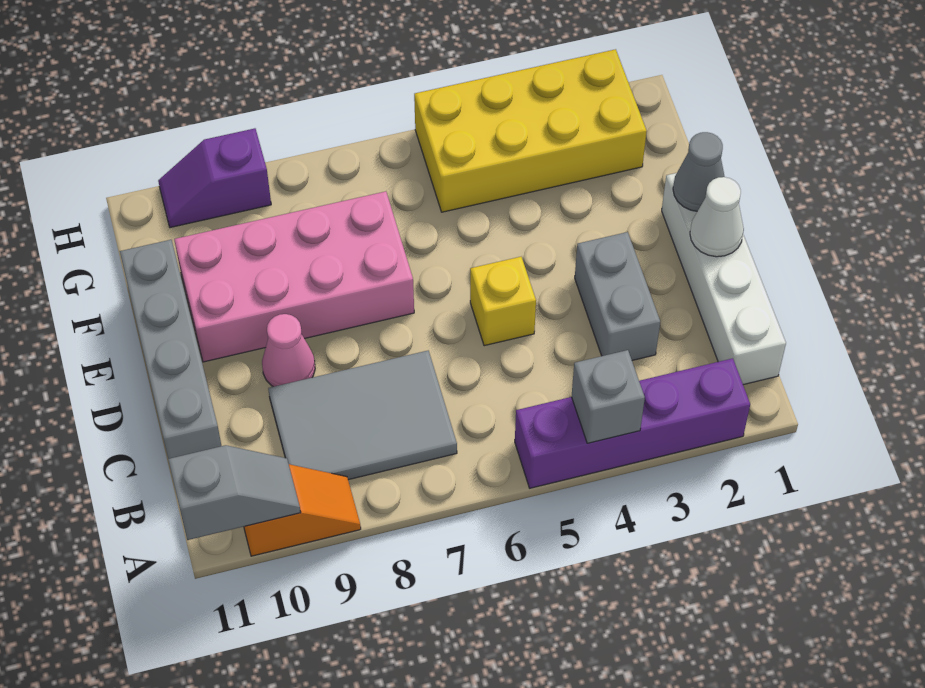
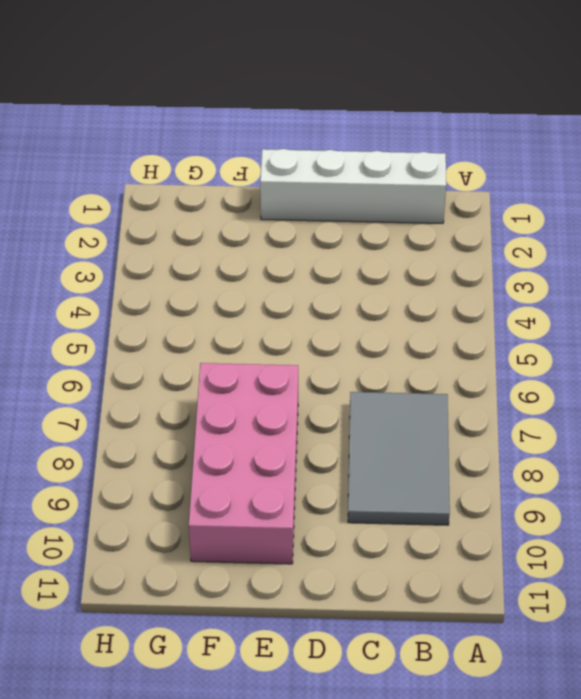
none -> purple 1x4 brick [515,358,750,488]
none -> orange 1x2 slope [244,464,361,556]
none -> grey 1x2 brick [575,232,660,360]

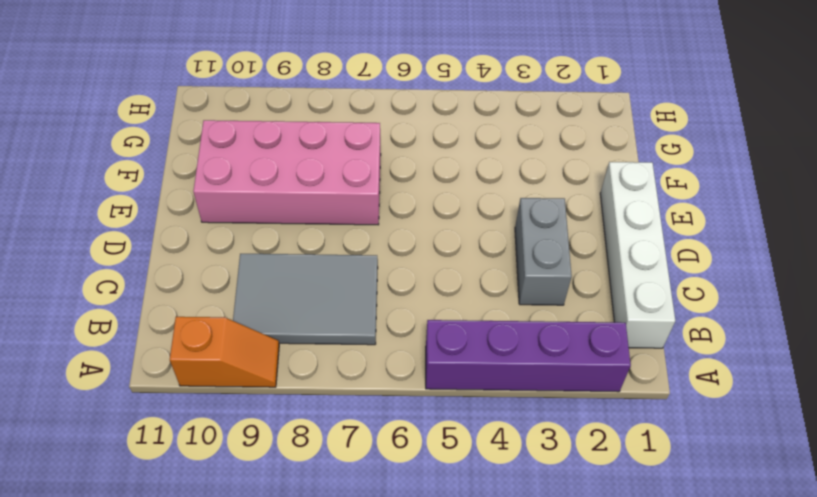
none -> grey 1x4 brick [120,240,221,459]
none -> yellow 1x1 brick [470,257,536,346]
none -> pink 1x1 cone [262,314,315,387]

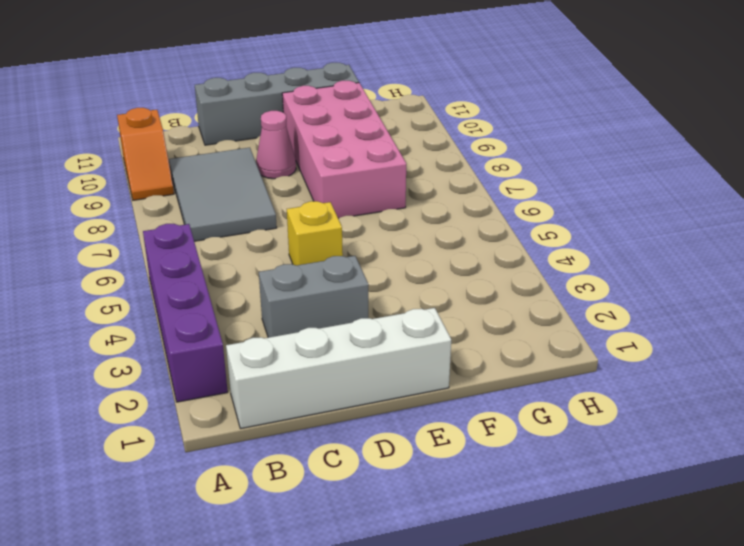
none -> yellow 2x4 brick [414,49,647,212]
none -> purple 1x2 slope [158,128,271,228]
none -> grey 1x1 brick [571,350,645,443]

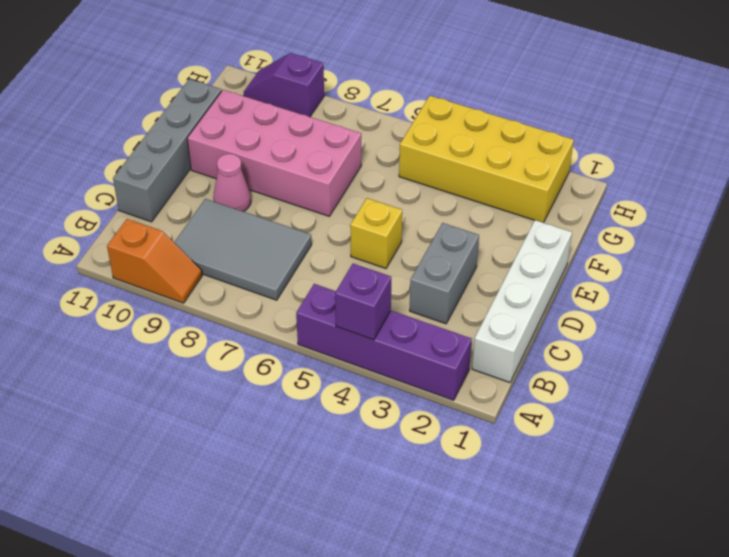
purple 1x1 brick [335,264,391,340] -> grey 1x1 brick [571,350,645,443]
none -> grey 1x2 slope [168,445,301,540]
none -> white 1x1 cone [690,177,744,257]
none -> grey 1x1 cone [673,132,725,211]

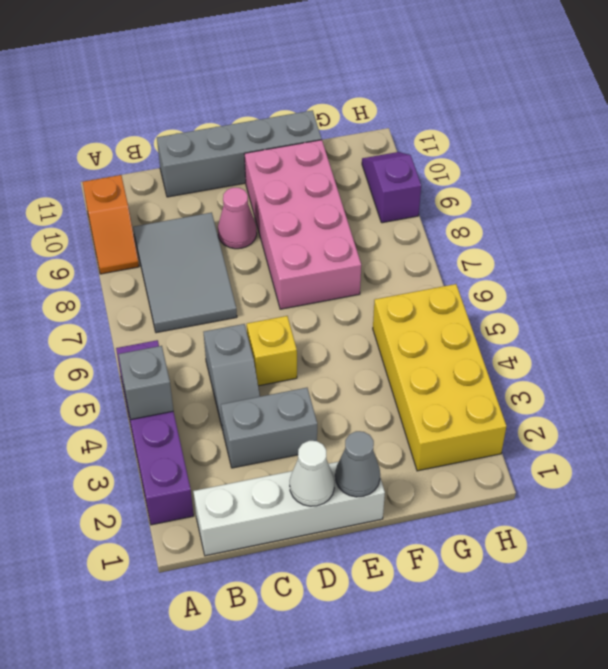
grey 1x2 slope [204,324,260,430] -> grey 1x2 slope moved to [168,445,301,540]

